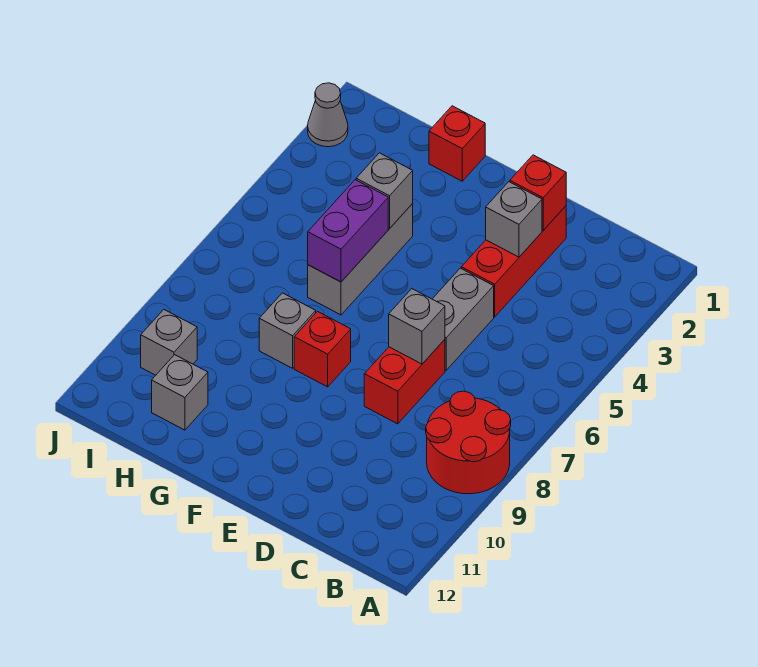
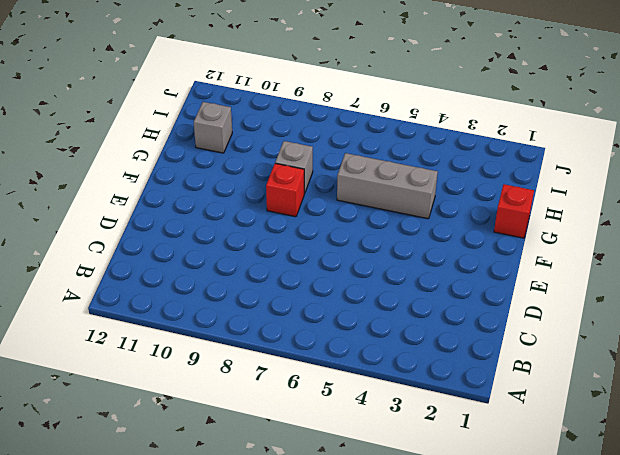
none -> red 2x2 round brick [426,391,511,494]
none -> red 1x3 brick [461,206,566,317]
none -> grey 1x2 brick [433,268,494,370]

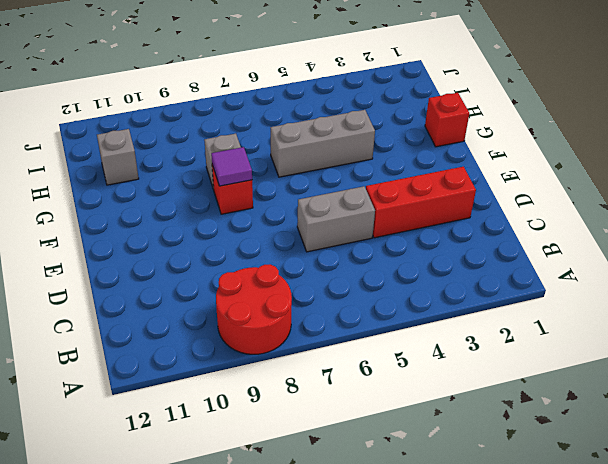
purple 1x1 tile [211,147,252,186] -> none
none -> red 1x2 brick [364,340,445,424]
none -> grey 1x1 brick [141,310,197,375]
none -> grey 1x1 cone [308,83,348,147]

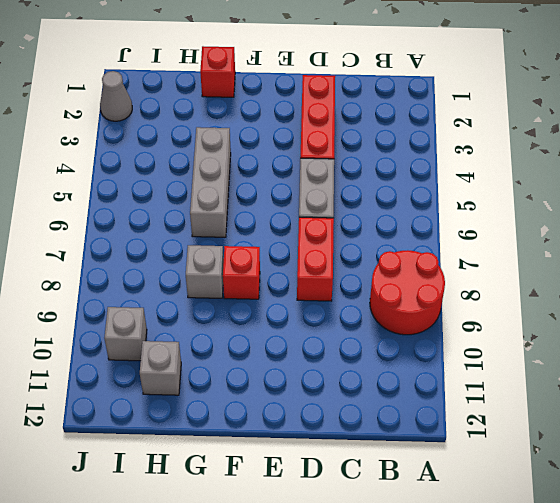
none -> red 1x1 brick [510,155,566,230]
none -> grey 1x1 brick [486,182,542,257]
none -> grey 1x1 brick [389,289,445,364]

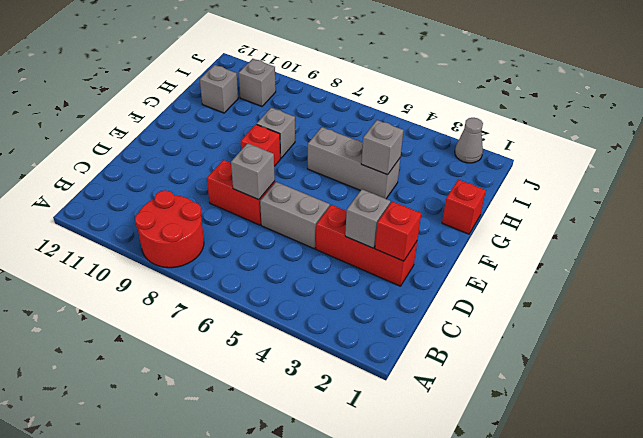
none -> purple 1x2 brick [308,180,388,282]

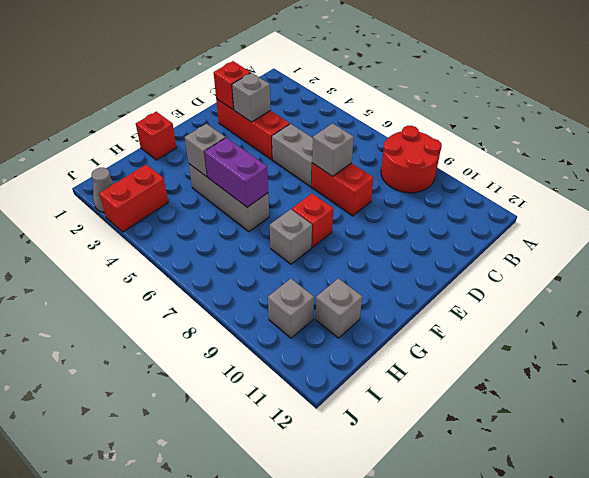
red 1x2 brick [99,164,168,232] -> none

